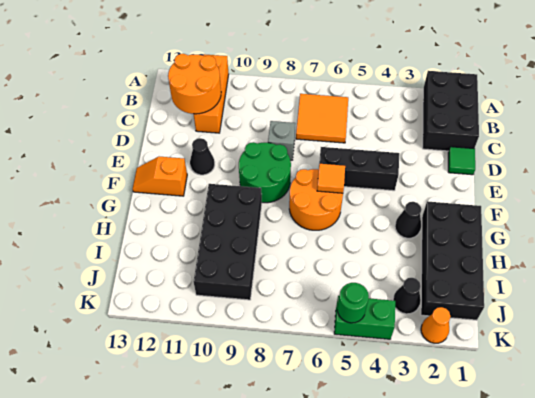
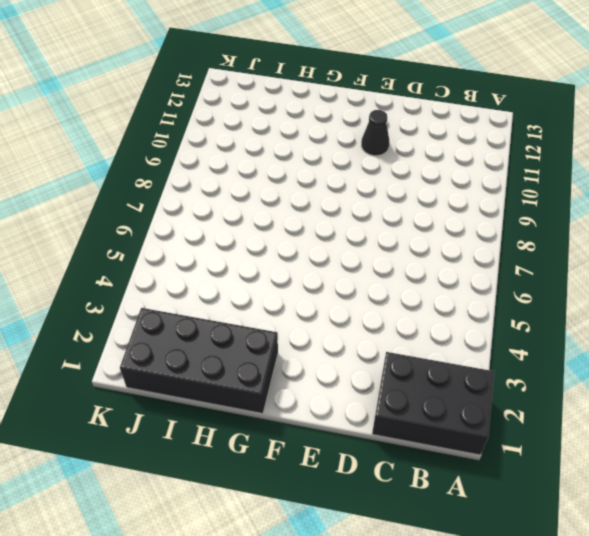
none -> orange 1x3 brick [194,54,229,133]
none -> orange 2x2 tile [296,94,348,143]
none -> green 1x1 tile [448,147,475,175]

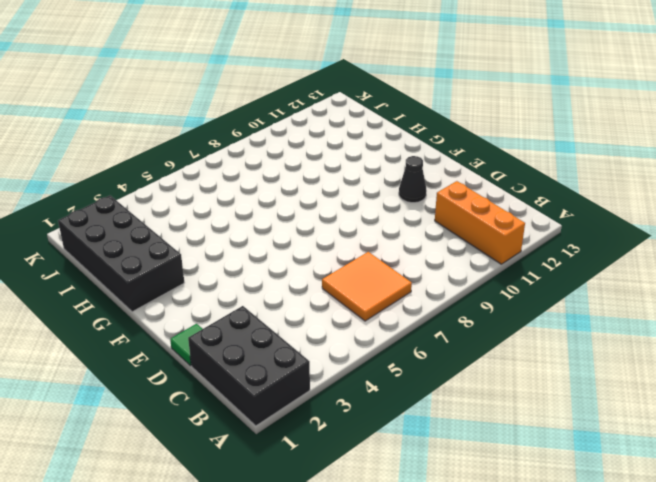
none -> grey 1x1 brick [268,121,295,160]
none -> black 1x3 brick [319,147,399,191]
none -> green 2x2 round brick [239,142,291,203]

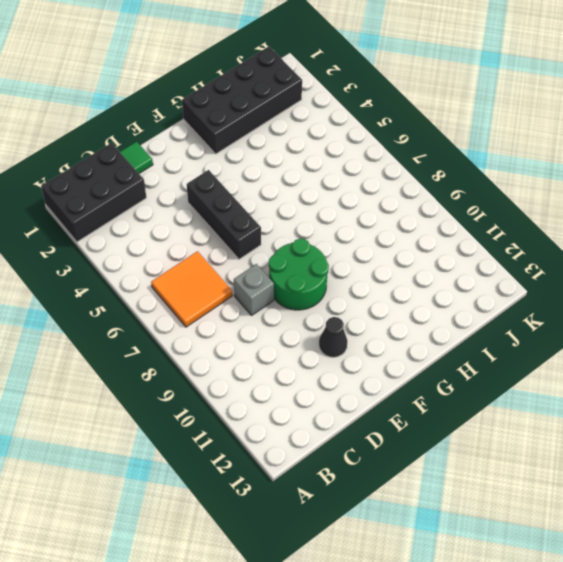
none -> orange 1x3 brick [194,54,229,133]
none -> orange 2x2 round brick [289,169,343,230]
none -> orange 1x2 slope [132,157,187,196]

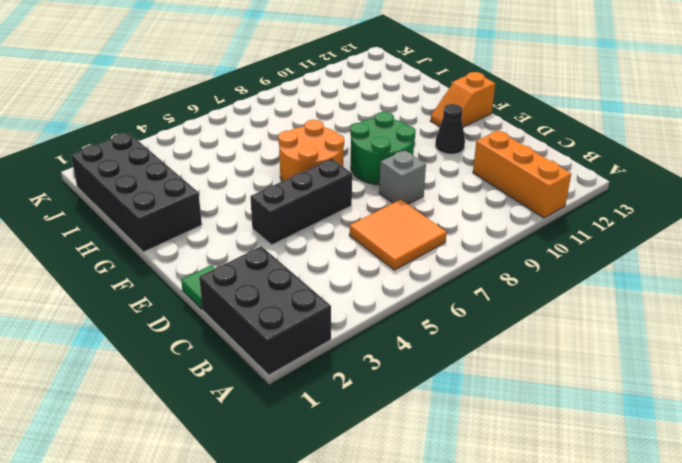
orange 1x2 slope [430,72,495,127] -> orange 1x2 slope turned to [132,157,187,196]
none -> black 1x1 cone [395,202,421,238]
none -> black 2x4 brick [194,184,262,300]
none -> black 1x1 cone [393,278,421,314]

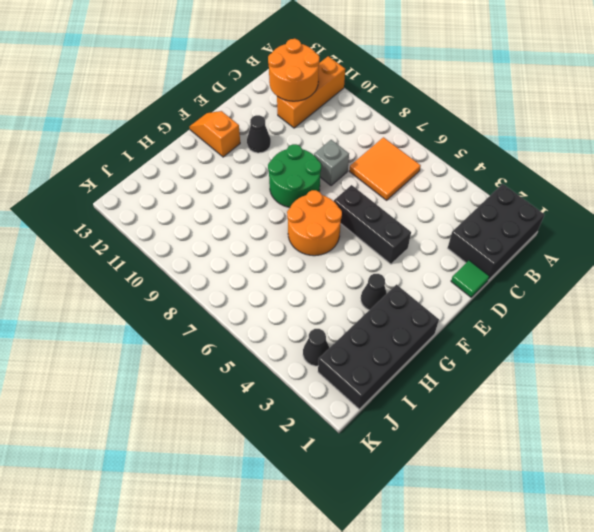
none -> black 2x4 brick [194,184,262,300]
none -> orange 1x1 cone [421,307,451,343]
none -> green 1x2 brick [334,296,395,339]

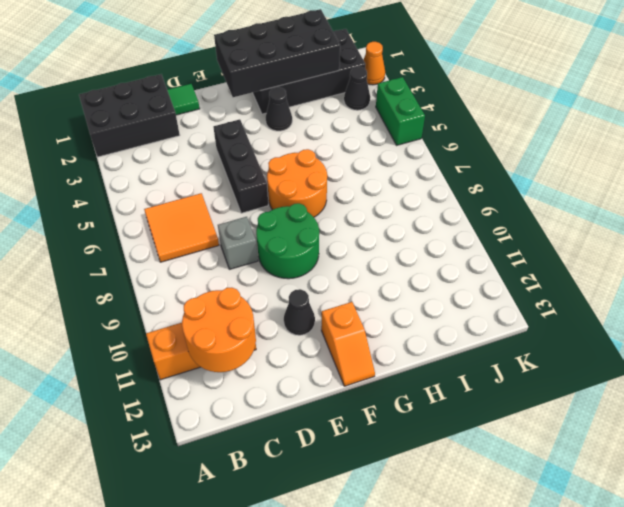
black 2x4 brick [214,9,340,97] -> black 2x4 brick moved to [194,184,262,300]
none -> orange 1x1 tile [317,164,345,193]
none -> green 1x1 round brick [337,283,369,323]

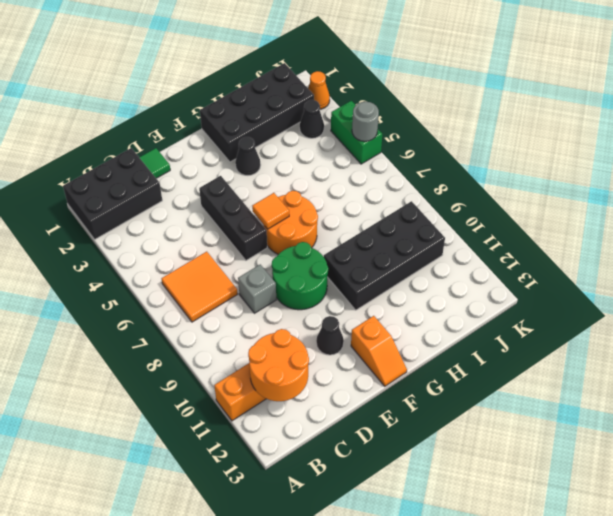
grey 1x1 round brick [352,102,379,141] -> green 1x1 round brick [337,283,369,323]

